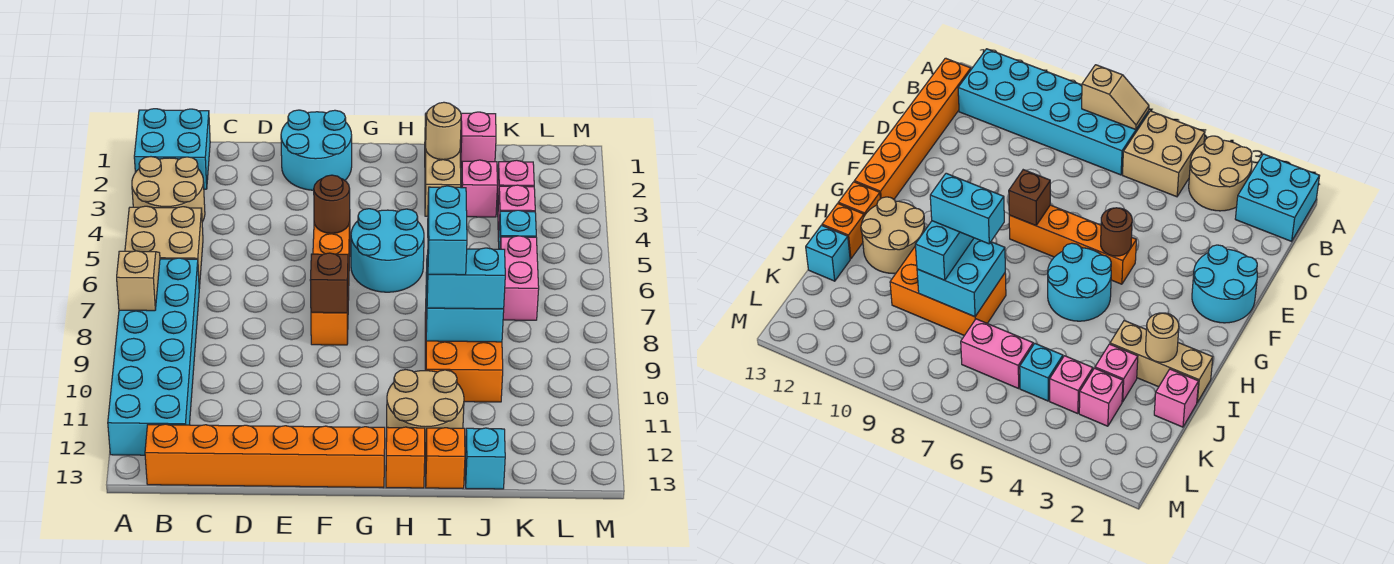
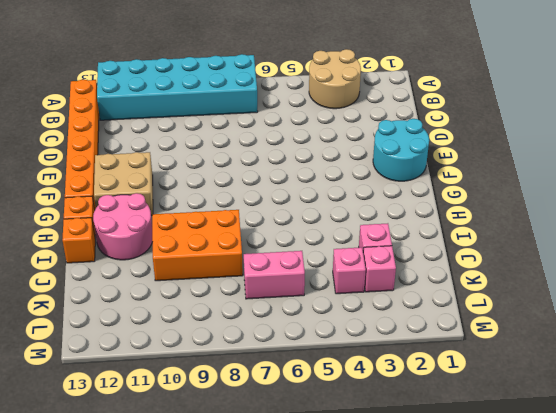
tan 2x2 brick [94,152,153,215] -> tan 2x2 brick moved to [125,206,203,288]
pink 2x2 round brick [93,193,153,260] -> tan 2x2 round brick [387,370,464,459]
none -> cyan 2x2 brick [134,109,210,189]
none -> orange 1x4 brick [311,222,350,345]
none -> cyan 2x2 round brick [351,209,424,292]

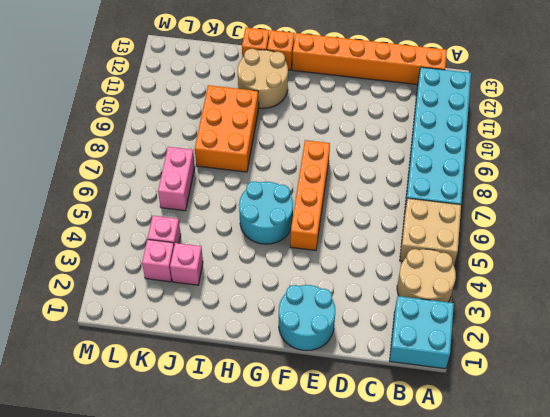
none -> tan 1x3 brick [425,113,461,216]
none -> pink 1x1 brick [460,112,496,168]
none -> cyan 1x1 brick [465,428,505,489]

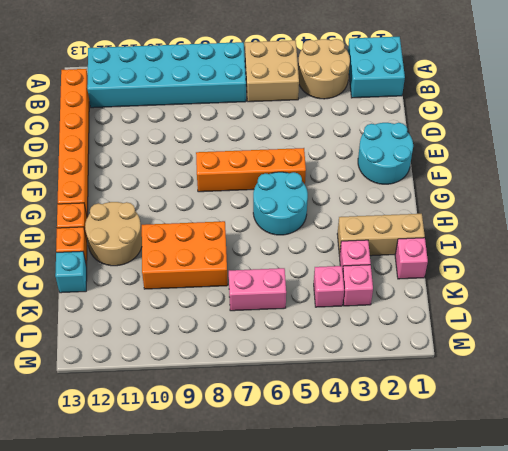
none -> cyan 1x1 brick [499,210,536,249]
none -> tan 1x2 slope [117,251,160,311]
none -> brown 1x1 round brick [314,175,350,233]

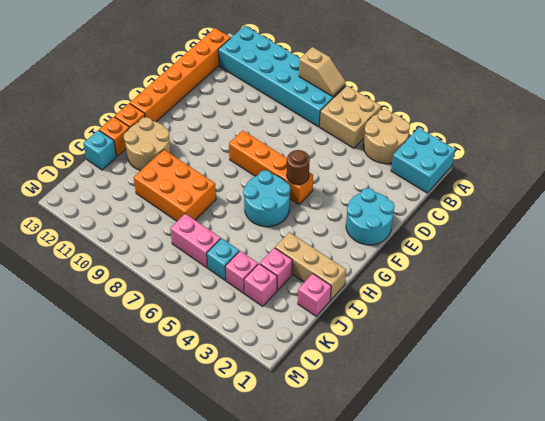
none -> brown 1x1 brick [310,253,348,313]
none -> tan 1x1 round brick [426,102,461,160]
none -> cyan 2x2 brick [426,255,504,342]

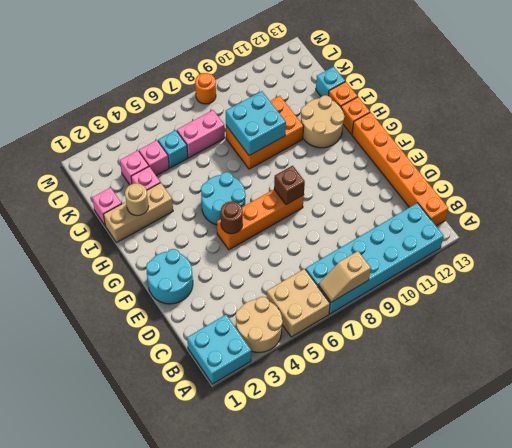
orange 1x1 round brick [195,73,216,104] -> none
none -> cyan 1x2 brick [427,248,505,309]
none -> cyan 1x2 brick [428,186,467,275]

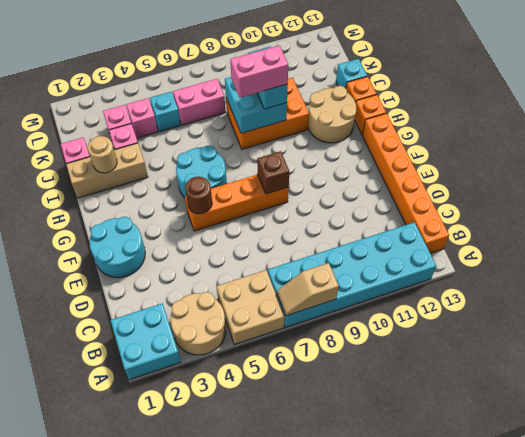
pink 1x2 brick [230,45,288,98] -> cyan 1x2 brick [428,186,467,275]

